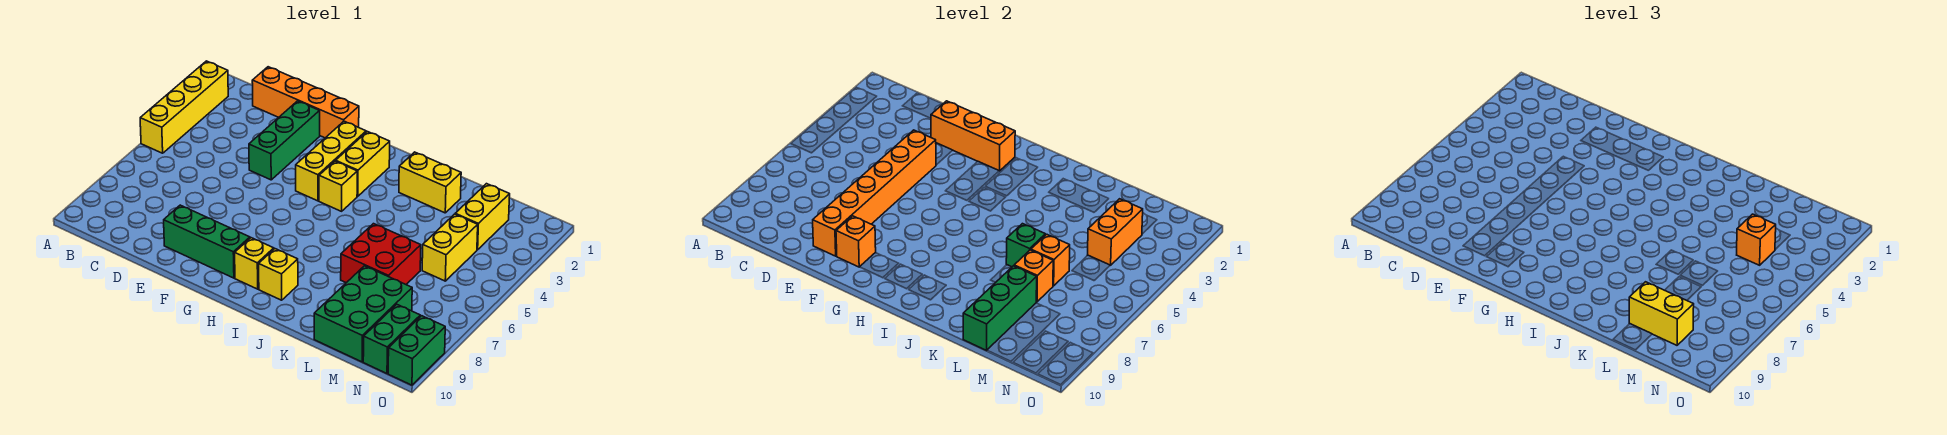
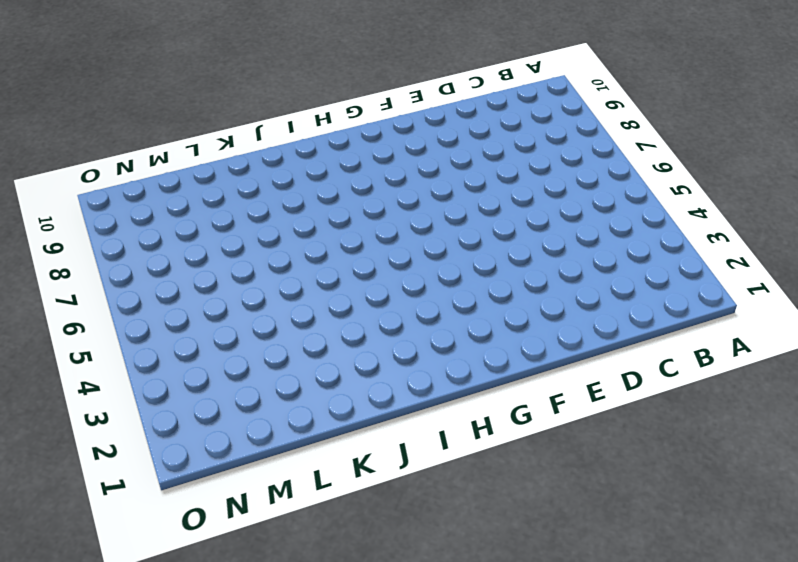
none -> yellow 1x4 brick [140,61,228,153]
none -> orange 1x4 brick [252,67,359,138]
none -> green 1x3 brick [249,101,320,180]

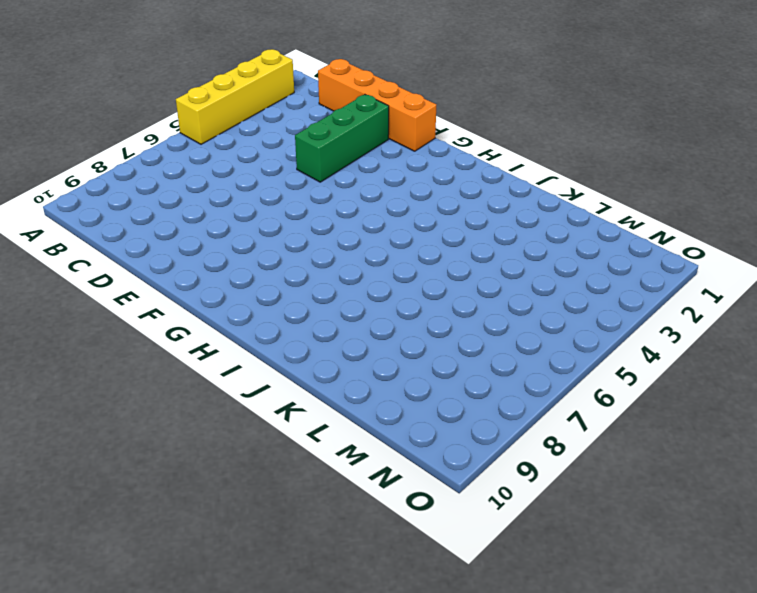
none -> green 1x3 brick [164,205,250,278]
none -> yellow 1x3 brick [296,121,366,201]
none -> yellow 1x2 brick [336,132,390,196]

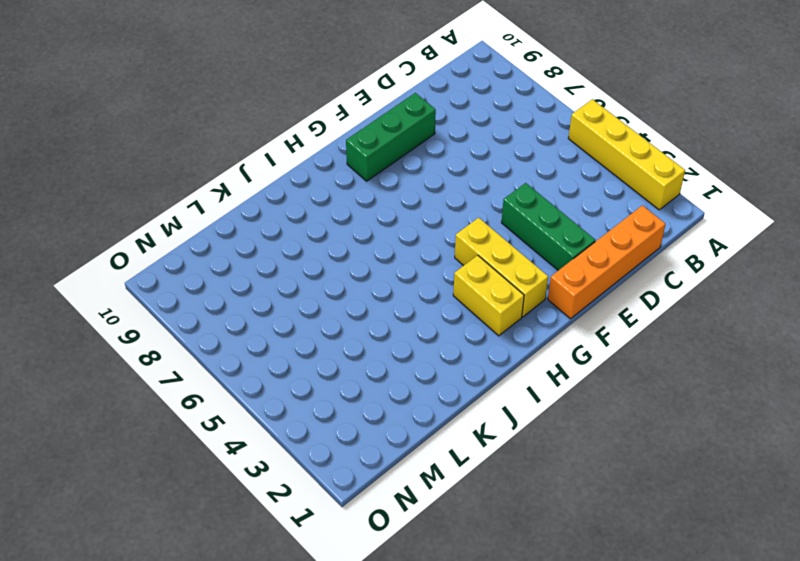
none -> yellow 1x1 brick [319,161,357,211]
none -> yellow 1x1 brick [235,238,274,289]
none -> yellow 1x1 brick [259,249,298,300]

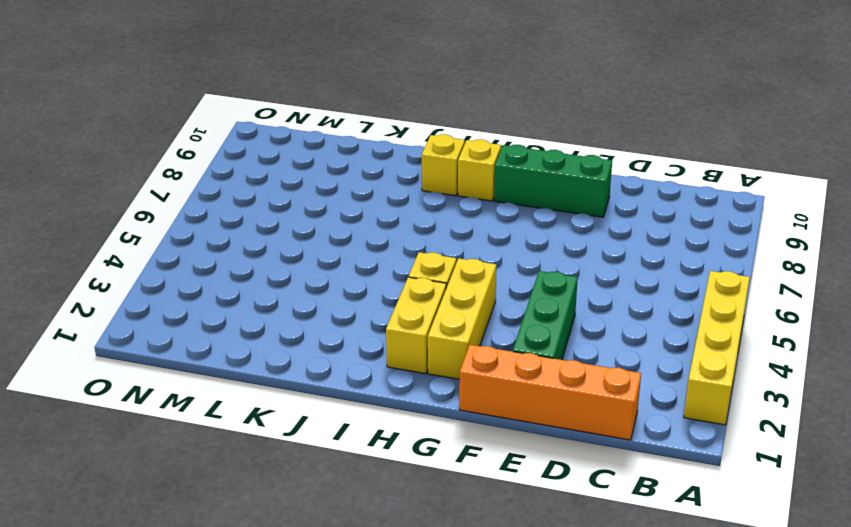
none -> yellow 1x2 brick [399,152,461,213]
none -> red 2x2 brick [341,224,421,284]
none -> green 2x3 brick [314,266,412,362]

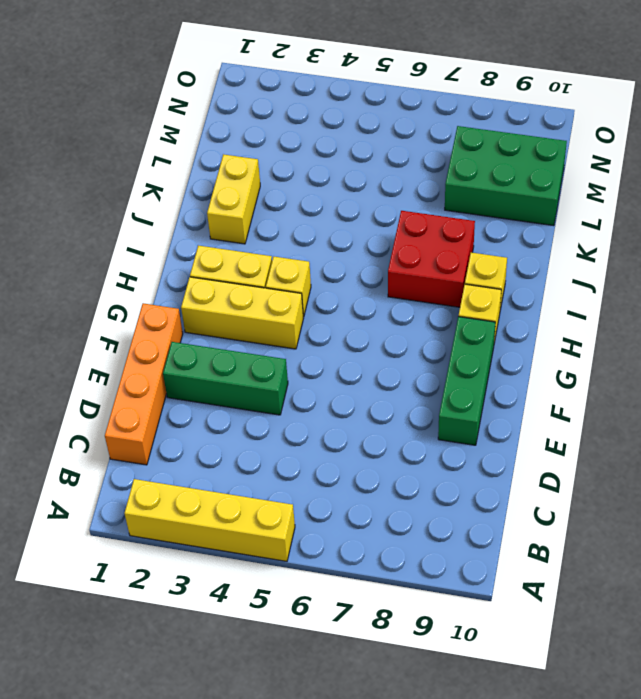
red 2x2 brick [388,211,475,307] -> red 2x2 brick moved to [341,224,421,284]
none -> yellow 1x2 brick [455,184,510,250]
none -> yellow 1x2 brick [422,214,478,281]
none -> green 1x2 brick [363,304,420,373]

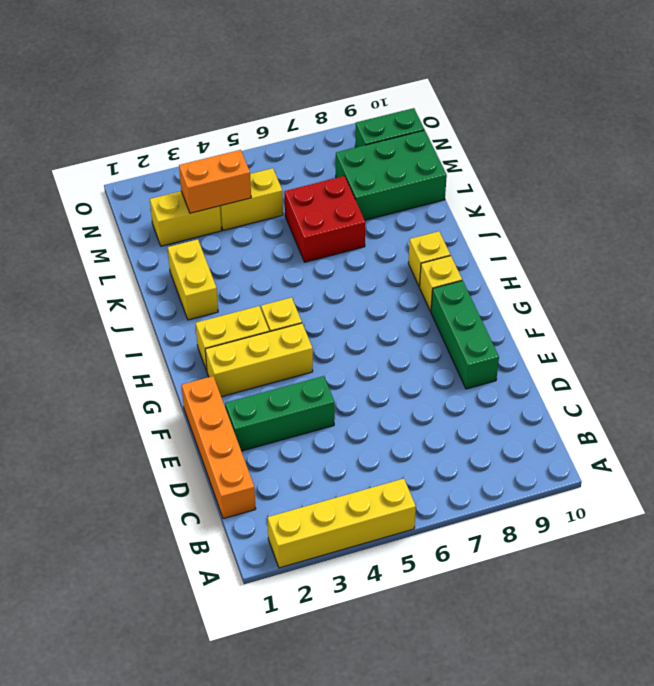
none -> green 1x2 brick [388,316,445,385]
none -> orange 1x3 brick [931,101,1015,171]
none -> orange 1x6 brick [813,130,936,256]

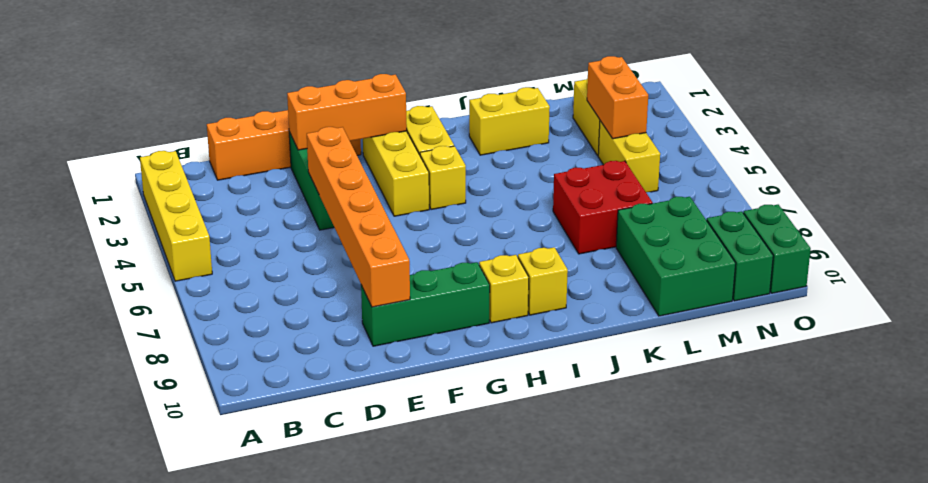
none -> orange 1x1 brick [836,216,876,267]
none -> green 1x1 brick [1006,224,1045,267]
none -> orange 1x1 brick [1031,234,1070,286]

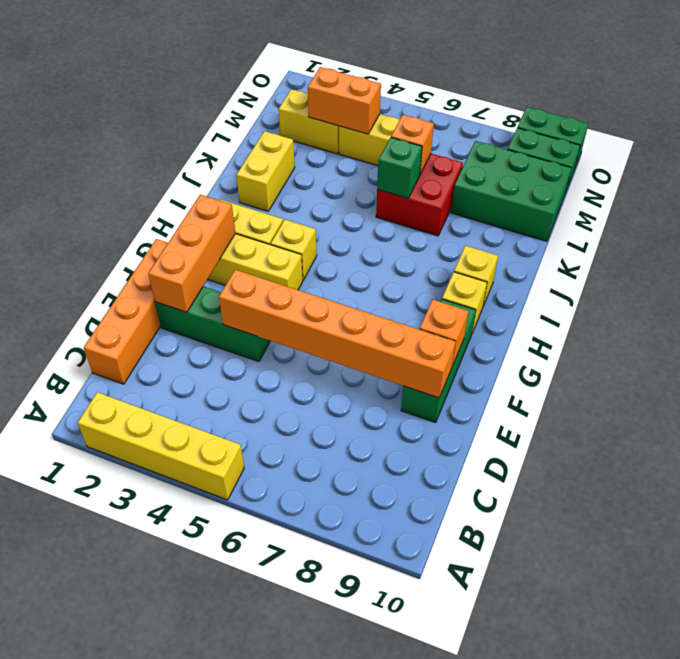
none -> orange 1x1 brick [1014,250,1053,302]
none -> green 1x3 brick [963,266,1037,350]
none -> yellow 1x2 brick [1629,282,1694,345]

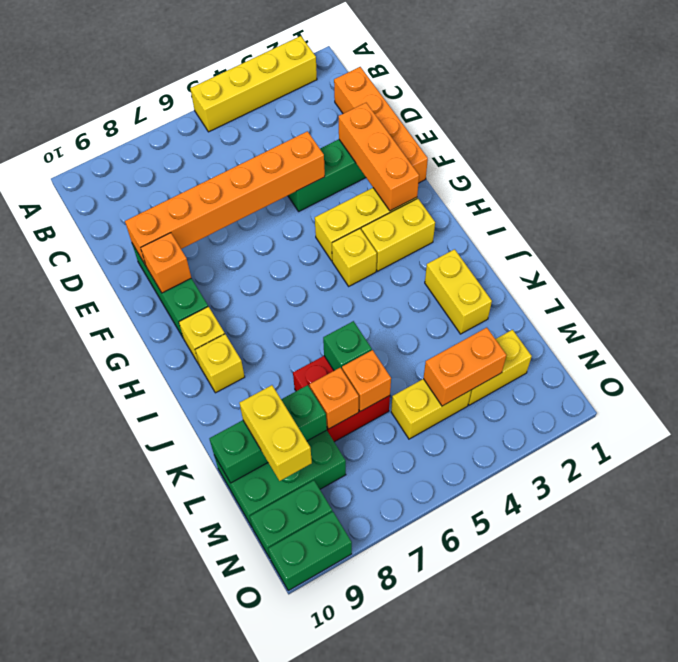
none -> orange 1x1 brick [1737,214,1776,265]

